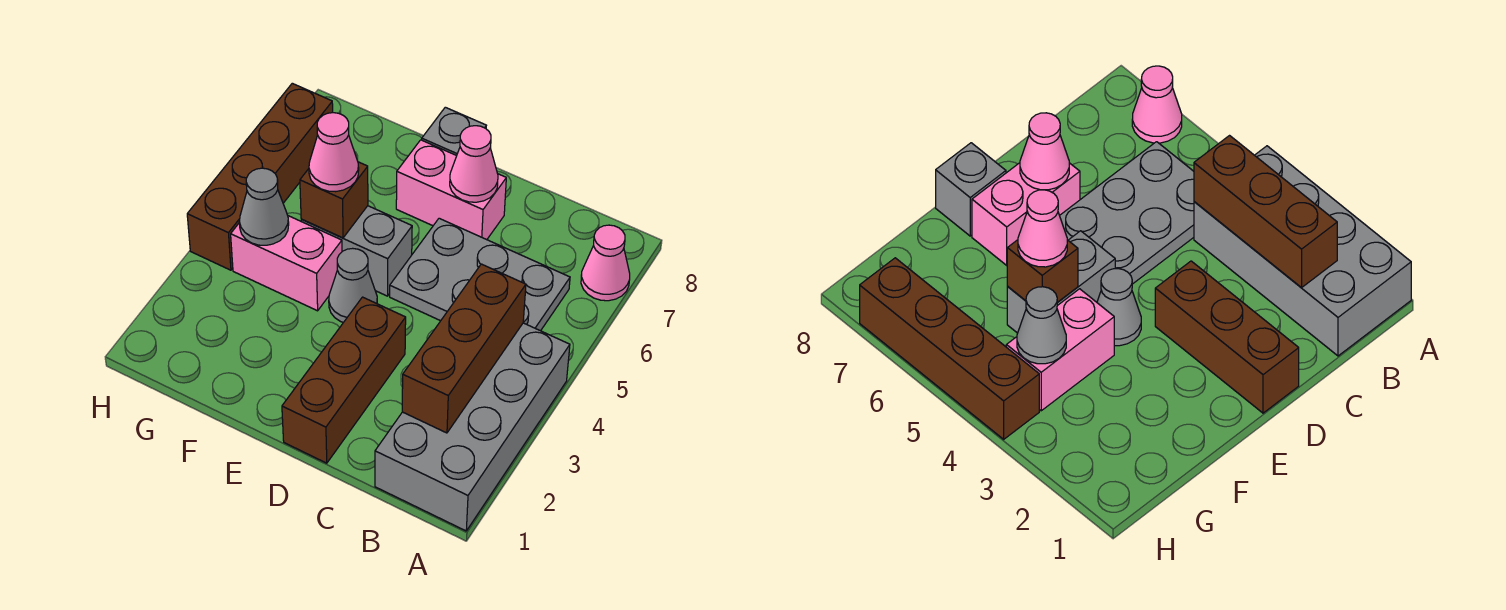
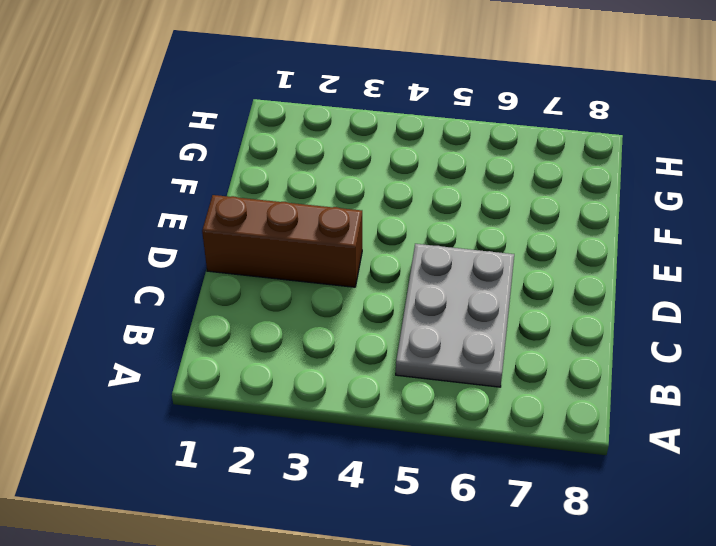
none -> grey 2x4 brick [375,323,570,531]
none -> pink 1x1 cone [581,225,630,301]
none -> pink 1x2 brick [396,140,506,240]

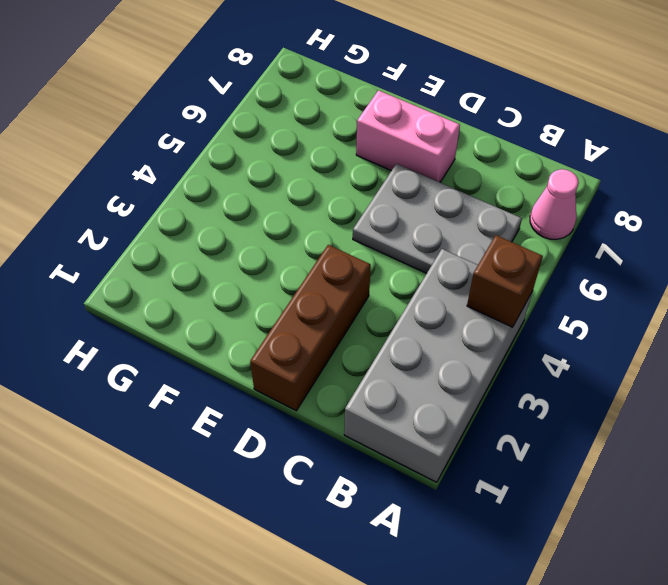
brown 1x1 brick [467,235,543,327] -> brown 1x1 brick moved to [300,162,368,238]
none -> grey 1x1 cone [329,248,377,322]
none -> grey 1x2 brick [301,206,412,296]
none -> grey 1x1 brick [422,107,486,156]

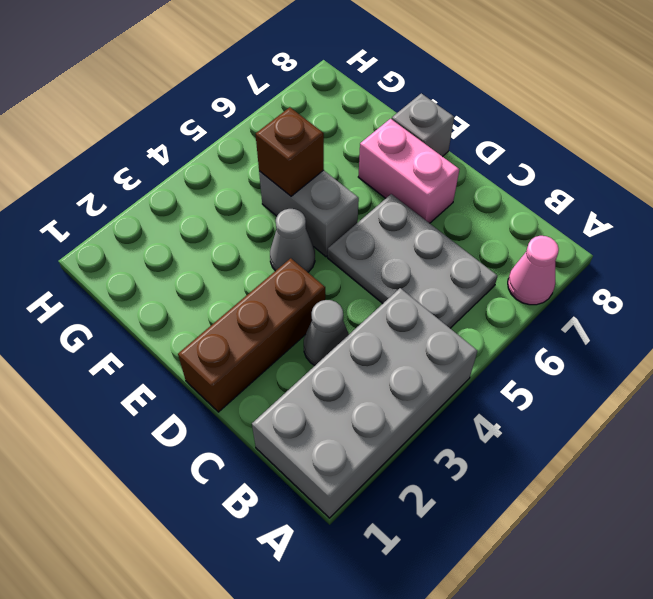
grey 1x1 cone [304,300,349,365] -> grey 1x1 cone moved to [239,168,289,245]
none -> pink 1x2 brick [231,216,342,311]
none -> brown 1x4 brick [187,83,333,270]
none -> brown 1x3 brick [402,264,526,433]

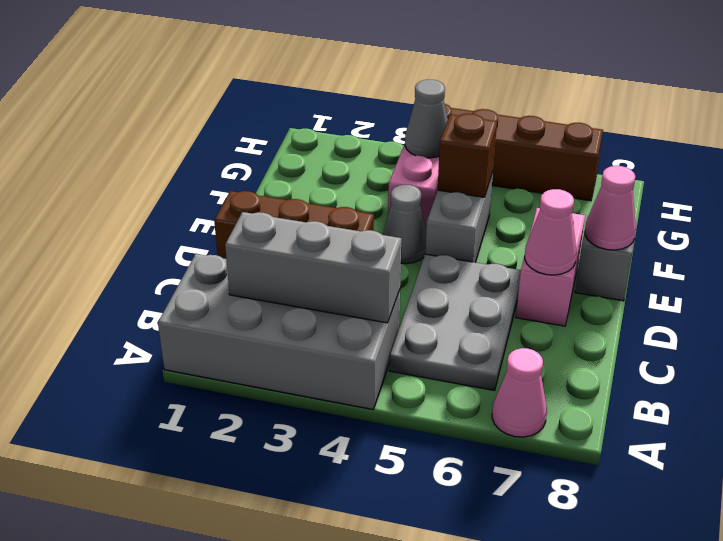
grey 1x3 brick [225,212,401,323] -> brown 1x3 brick [402,264,526,433]
pink 1x1 cone [585,166,636,250] -> pink 1x1 cone moved to [309,113,359,192]

